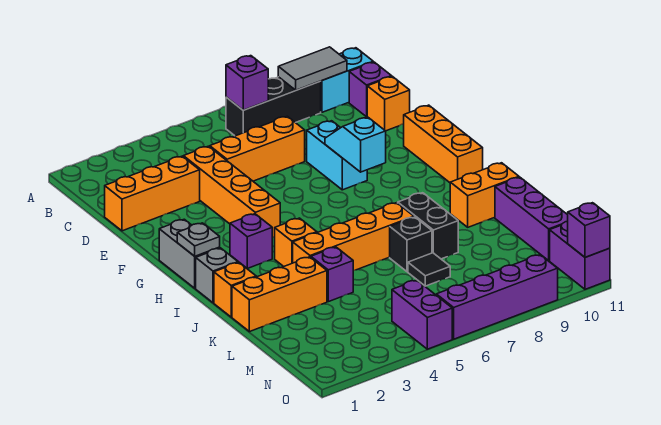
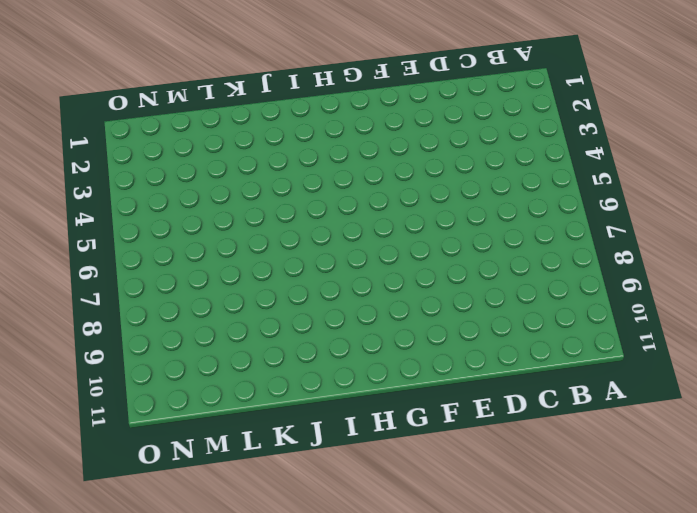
none -> black 1x3 brick [226,77,321,136]
none -> cyan 1x2 brick [321,48,373,112]
none -> purple 1x1 brick [349,62,392,117]
none -> orange 1x3 brick [105,156,200,231]

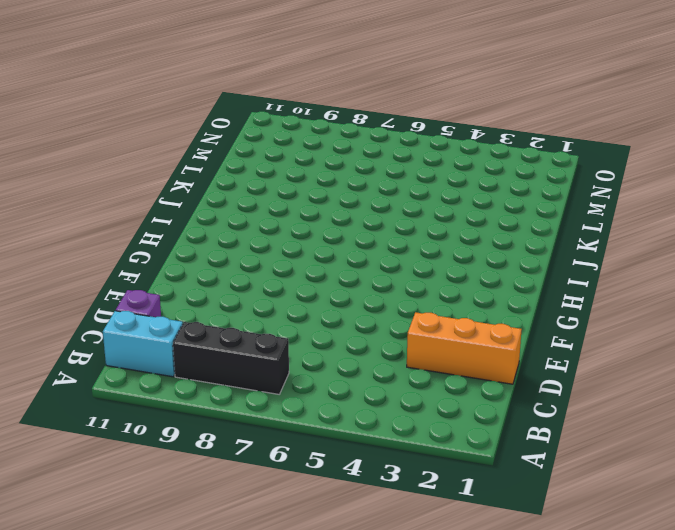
none -> orange 1x4 brick [183,146,280,237]
none -> orange 1x3 brick [210,116,305,181]
none -> orange 1x1 brick [367,76,410,131]
none -> cyan 1x2 brick [307,121,367,190]

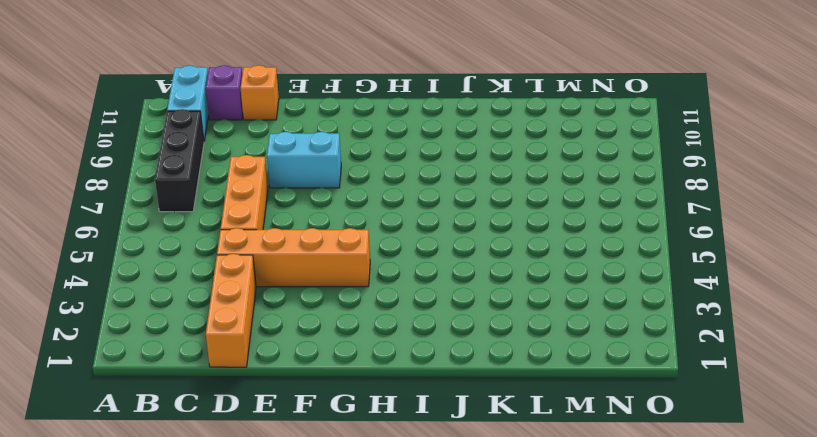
none -> orange 1x3 brick [404,105,483,183]
none -> grey 1x2 brick [159,219,220,288]
none -> purple 1x1 brick [230,214,272,268]
none -> grey 1x1 brick [196,248,238,303]

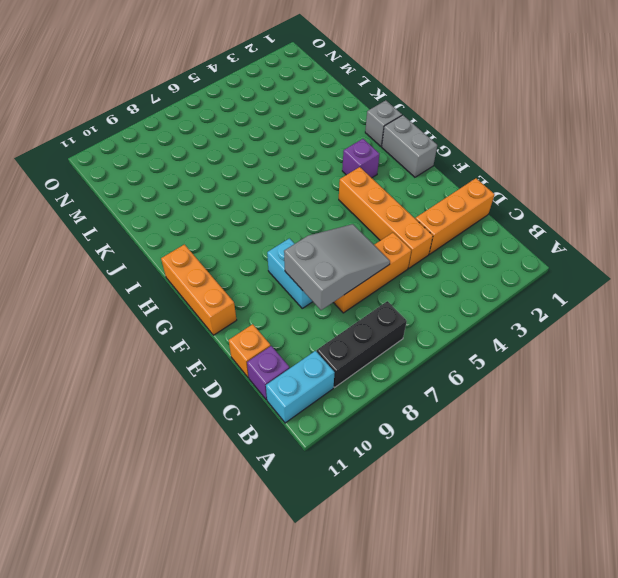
grey 2x3 slope [284,224,390,310] -> none
none -> orange 1x1 brick [275,218,317,267]
none -> orange 1x1 brick [214,263,256,317]
none -> orange 1x4 brick [293,203,414,270]
none -> black 1x2 brick [398,193,458,259]

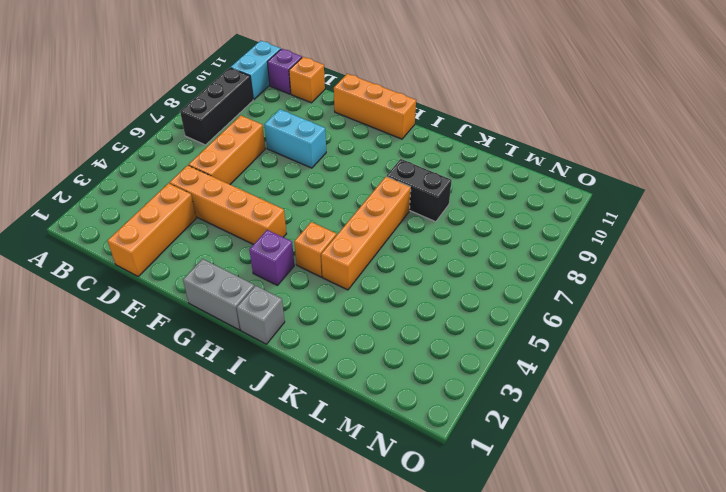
none -> orange 1x1 brick [214,263,256,317]
none -> orange 1x2 brick [450,163,519,227]
none -> orange 1x3 brick [232,257,327,332]
none -> purple 1x1 brick [311,247,353,302]

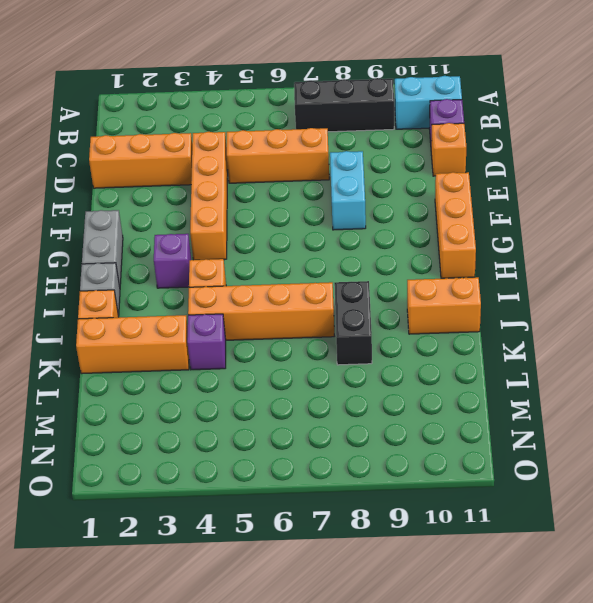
none -> black 1x1 brick [390,217,432,272]
none -> purple 1x3 brick [495,177,568,260]
none -> black 1x1 tile [408,253,450,286]
none -> purple 1x2 brick [392,280,452,349]

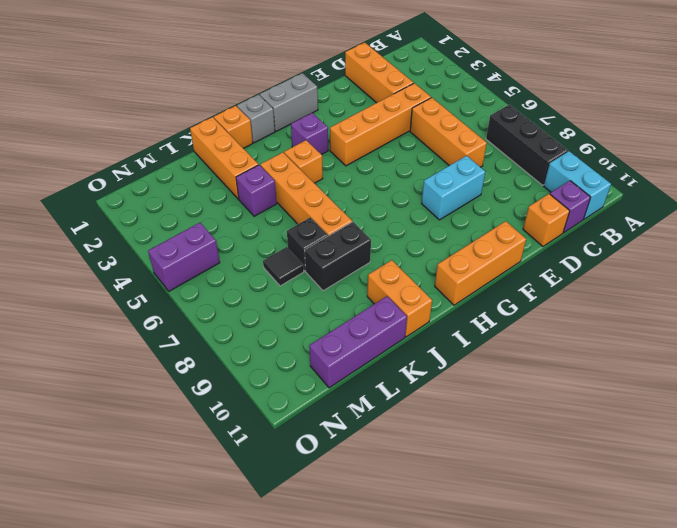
none -> purple 1x2 brick [550,221,610,289]
none -> purple 1x4 brick [436,255,558,339]
none -> purple 1x1 brick [226,56,268,110]
none -> grey 1x2 tile [278,47,347,90]

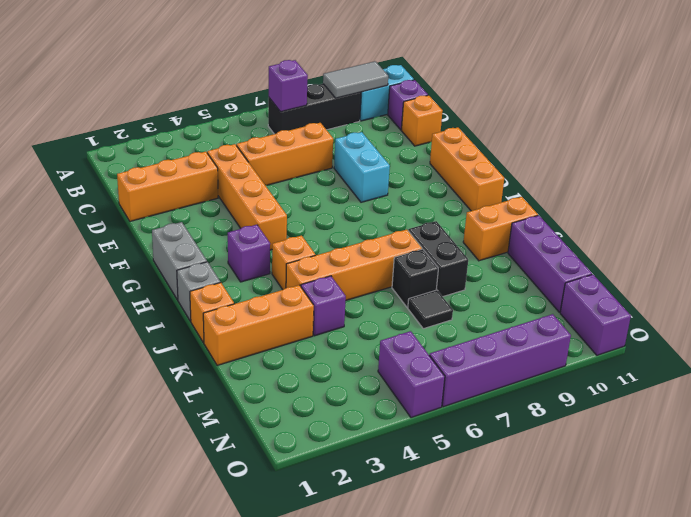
none -> cyan 1x2 slope [325,117,386,172]
none -> grey 1x1 plate [177,223,220,256]
none -> purple 1x1 brick [568,203,610,257]

